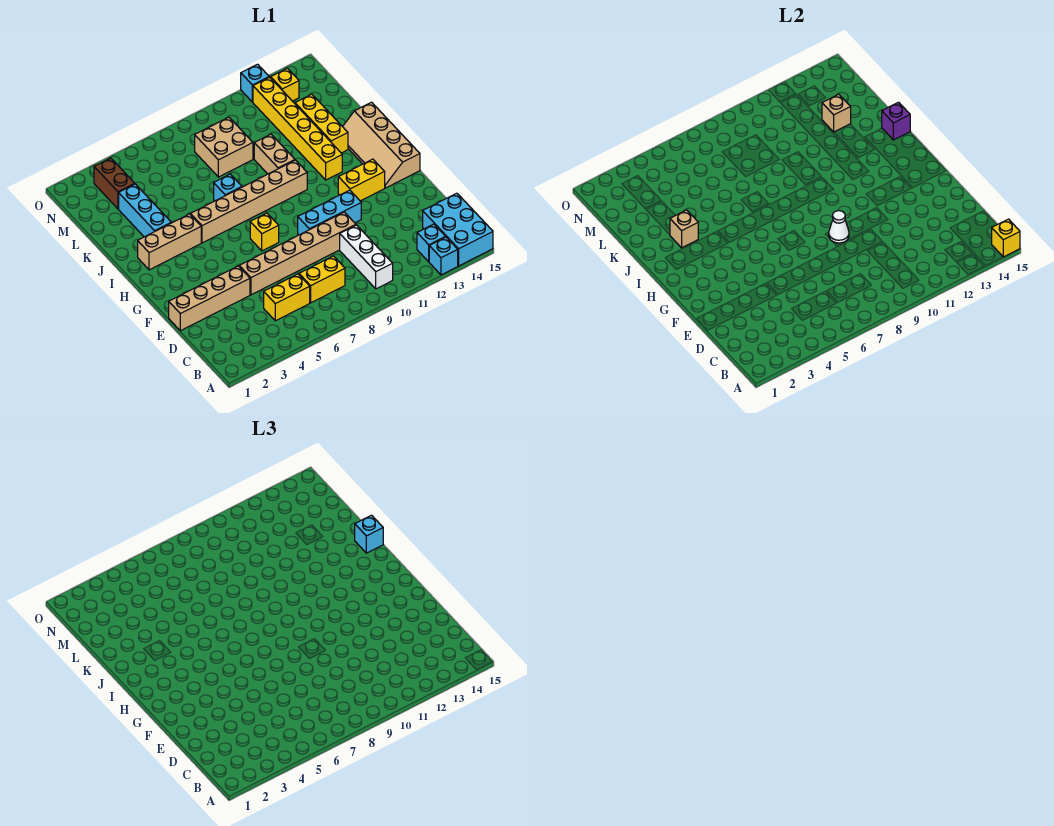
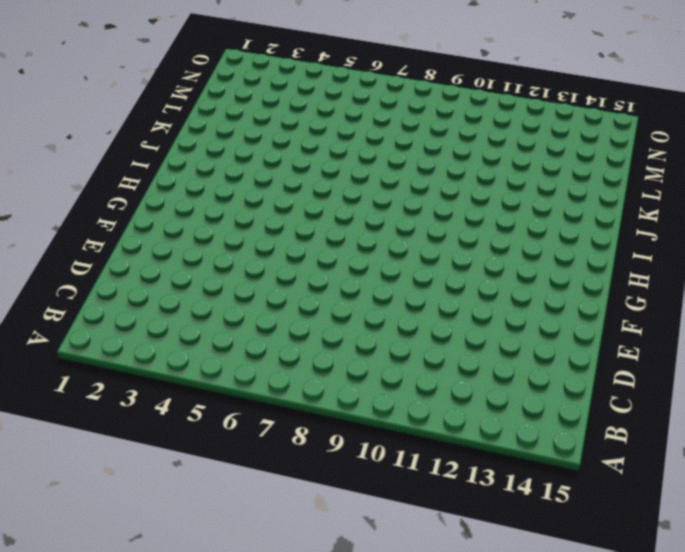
none -> cyan 1x1 brick [429,237,458,275]
none -> cyan 2x3 brick [423,193,493,266]
none -> white 1x3 brick [340,225,393,289]

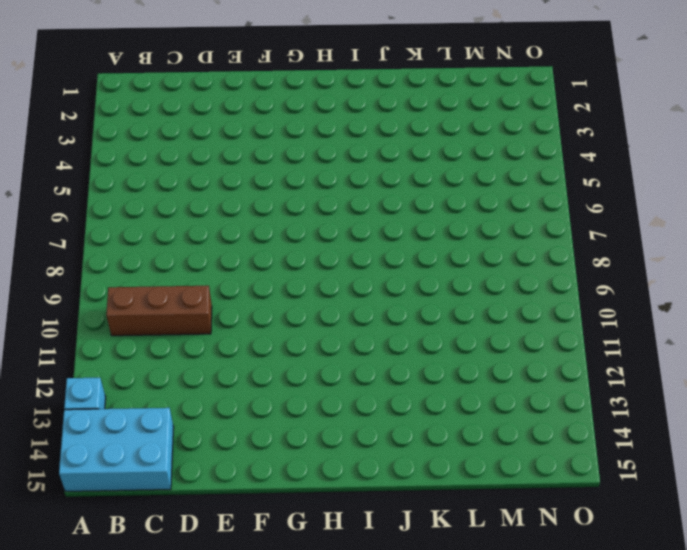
brown 1x3 brick [106,286,212,336] -> white 1x3 brick [340,225,393,289]
none -> cyan 1x1 brick [417,224,445,262]
none -> yellow 1x2 brick [264,274,310,321]
none -> yellow 1x2 brick [299,256,345,303]

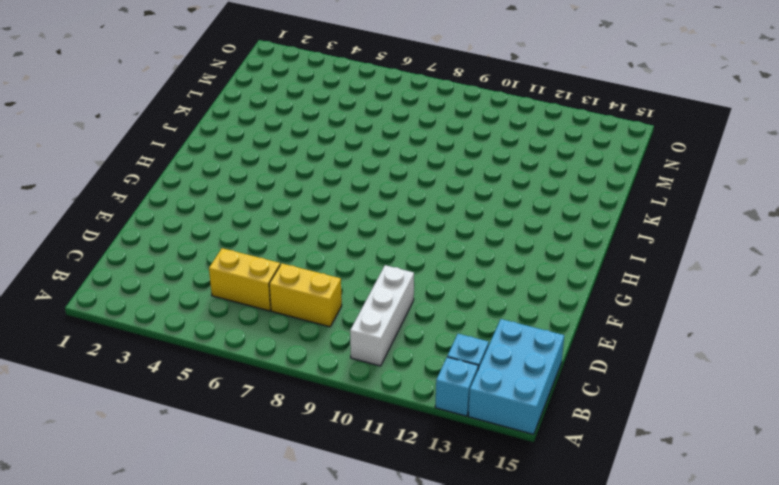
none -> tan 1x4 brick [169,266,250,331]
none -> tan 1x6 brick [239,212,356,295]
none -> cyan 1x3 brick [298,190,361,235]

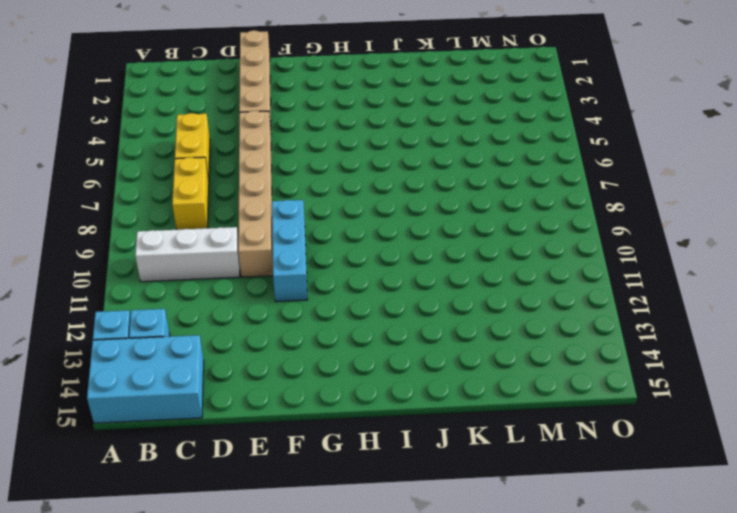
none -> yellow 1x1 brick [250,213,279,251]
none -> yellow 1x2 brick [338,159,385,201]
none -> tan 2x4 slope [343,102,420,188]

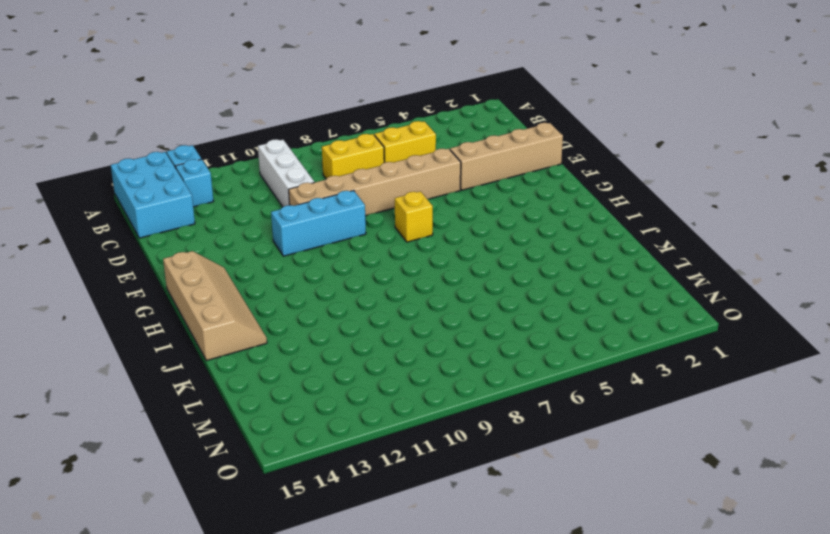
none -> yellow 1x2 brick [338,159,385,201]
none -> tan 1x3 brick [138,214,201,270]
none -> tan 1x6 brick [190,160,307,243]

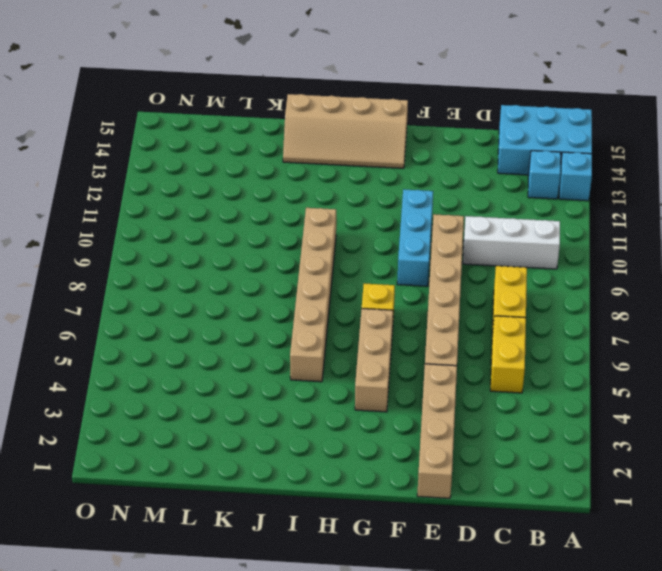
tan 1x3 brick [355,309,393,412] -> tan 1x3 brick moved to [138,214,201,270]
none -> yellow 1x2 brick [338,159,385,201]
none -> yellow 1x6 brick [253,77,342,180]
none -> cyan 1x3 brick [119,184,171,237]

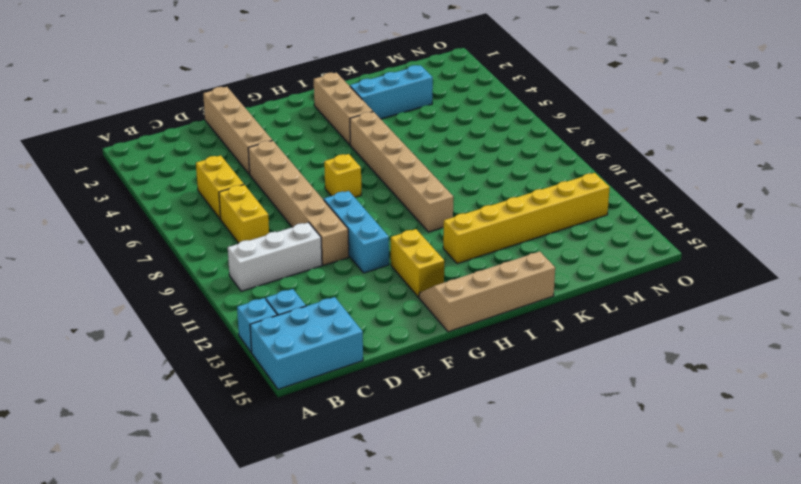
none -> cyan 1x1 brick [214,174,242,201]
none -> tan 1x2 brick [254,134,295,174]
none -> yellow 1x3 brick [295,94,348,153]

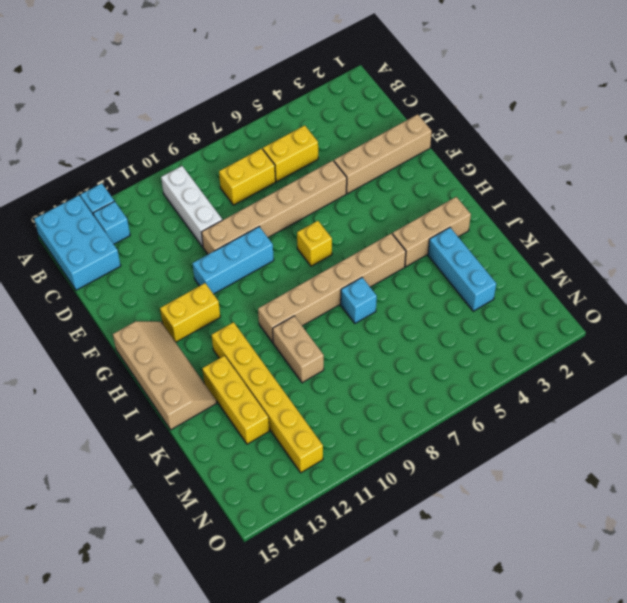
none -> tan 2x2 brick [195,117,253,177]
none -> brown 1x2 brick [94,158,135,209]
none -> yellow 1x1 brick [271,68,299,101]

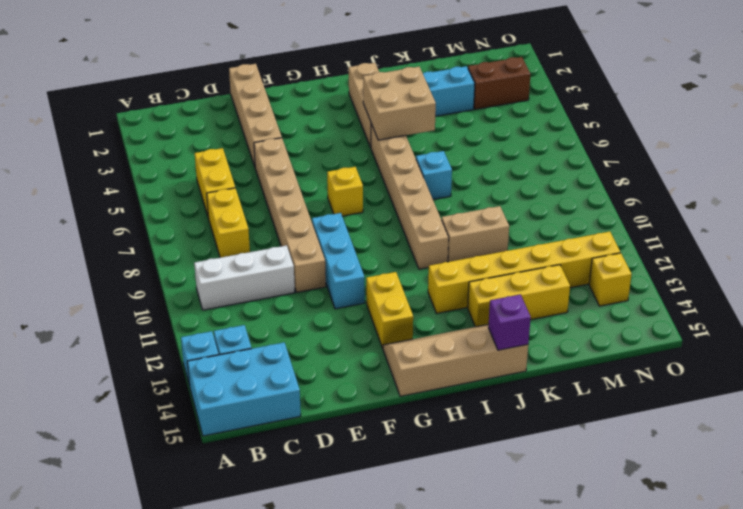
tan 2x2 brick [363,67,436,140] -> tan 2x2 brick moved to [195,117,253,177]
none -> cyan 1x1 brick [241,64,269,102]
none -> yellow 1x1 brick [992,219,1020,257]
none -> white 1x1 cone [829,211,849,243]

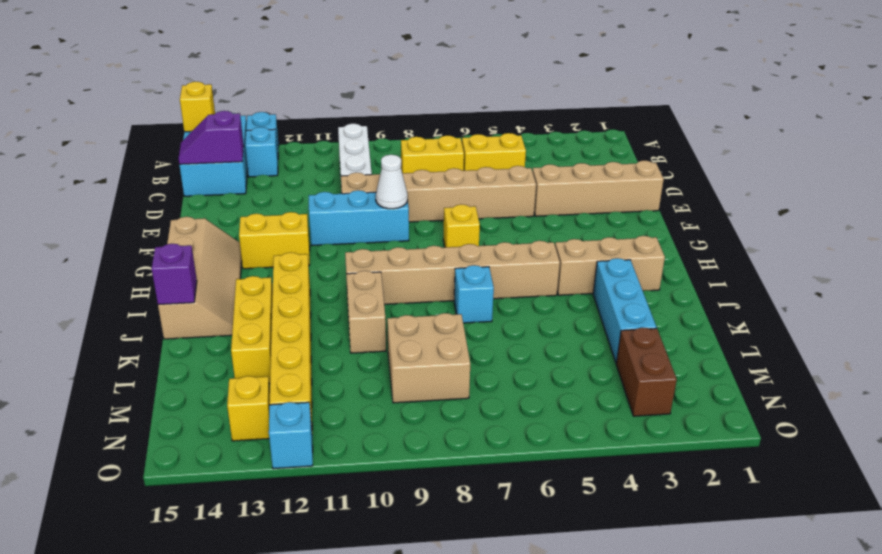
purple 1x2 slope [178,111,244,164] -> none
none -> tan 1x1 brick [670,210,698,248]
none -> tan 1x1 brick [822,94,851,132]
none -> cyan 1x1 brick [355,515,383,553]

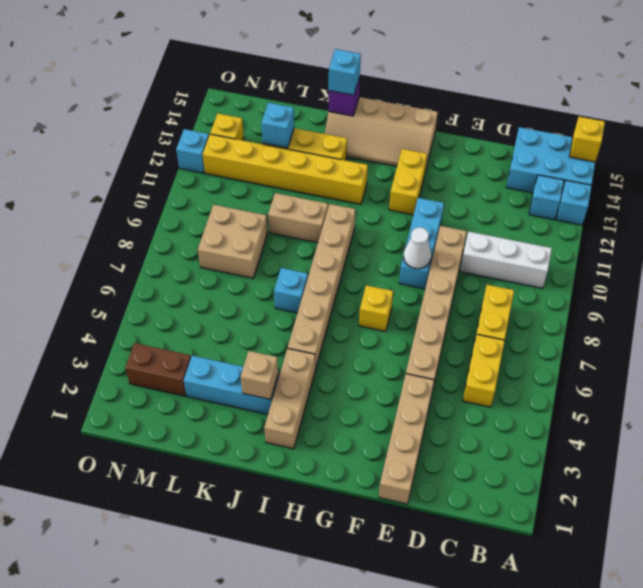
cyan 1x1 brick [261,103,294,148] -> tan 1x1 brick [822,94,851,132]

